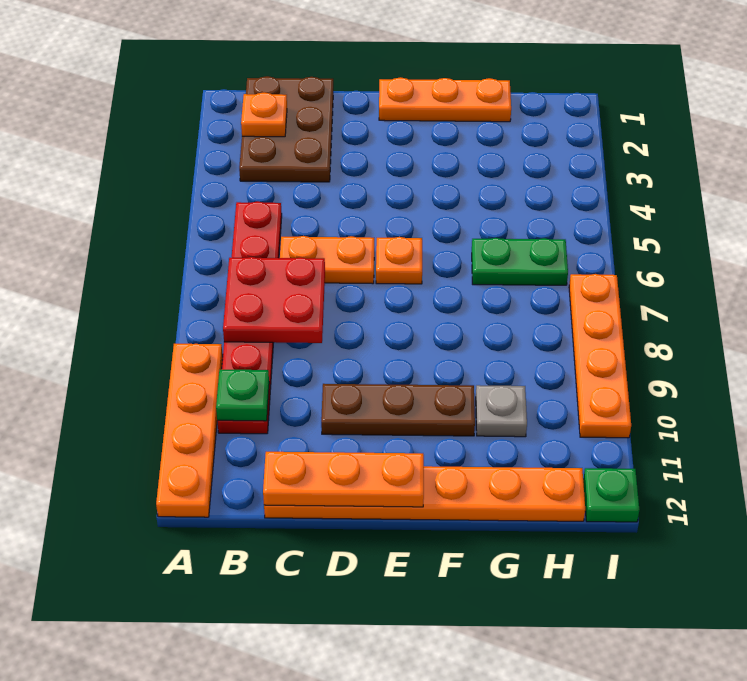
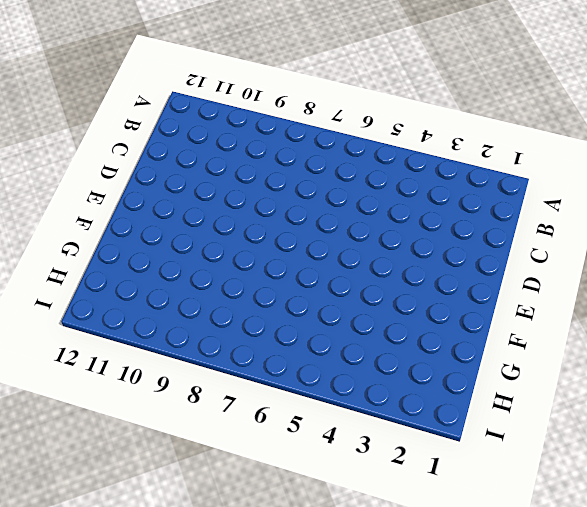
none -> orange 1x4 plate [156,344,223,517]
none -> brown 2x3 plate [239,76,333,182]
none -> red 1x6 plate [217,201,282,434]

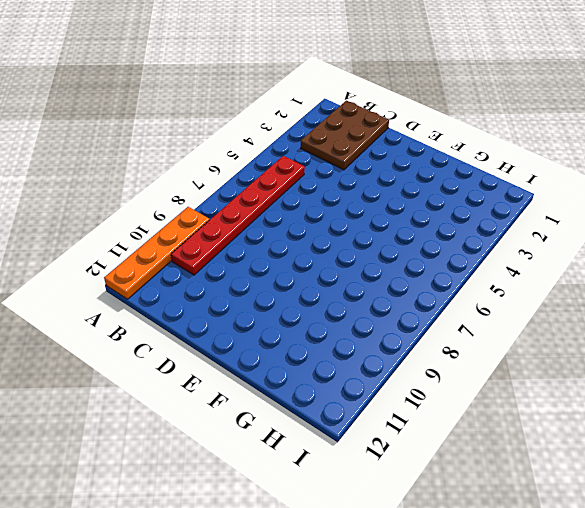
none -> orange 1x2 plate [280,236,374,284]
none -> orange 1x6 plate [264,466,585,521]
none -> brown 1x3 plate [321,384,475,436]

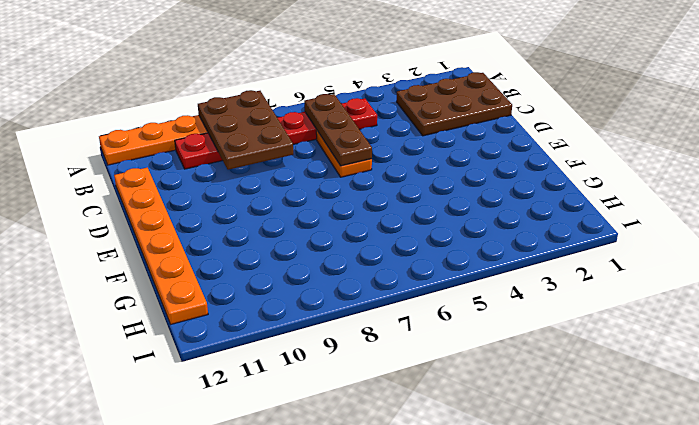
brown 2x3 plate [198,90,293,170] -> red 2x2 plate [223,257,325,343]
brown 1x3 plate [304,94,372,166] -> brown 1x3 plate moved to [321,384,475,436]
none -> orange 1x3 plate [379,77,511,122]
none -> orange 1x1 plate [376,237,422,284]
none -> green 1x2 plate [472,238,568,285]

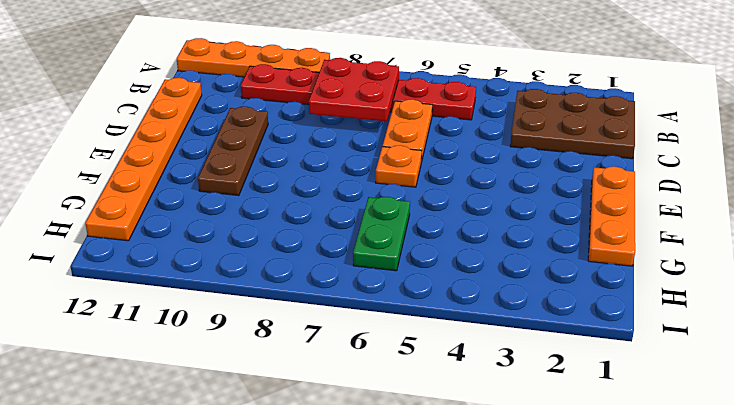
none -> grey 1x1 plate [476,385,527,437]
none -> orange 1x4 plate [569,274,631,438]
none -> green 1x1 plate [583,468,639,522]

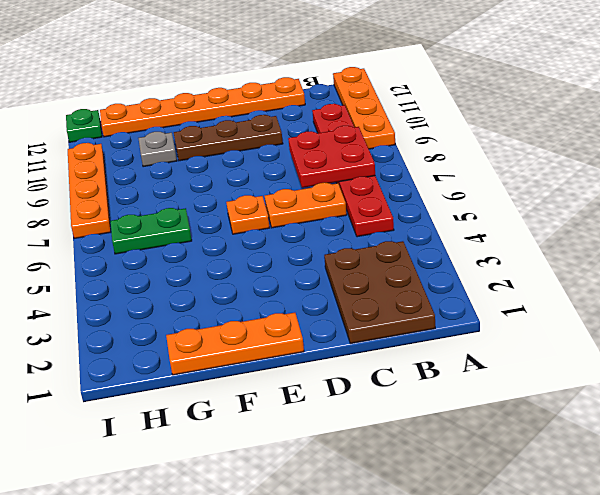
none -> orange 1x1 plate [241,92,287,137]
none -> green 1x1 plate [216,369,269,421]
none -> orange 1x3 plate [263,452,424,507]

